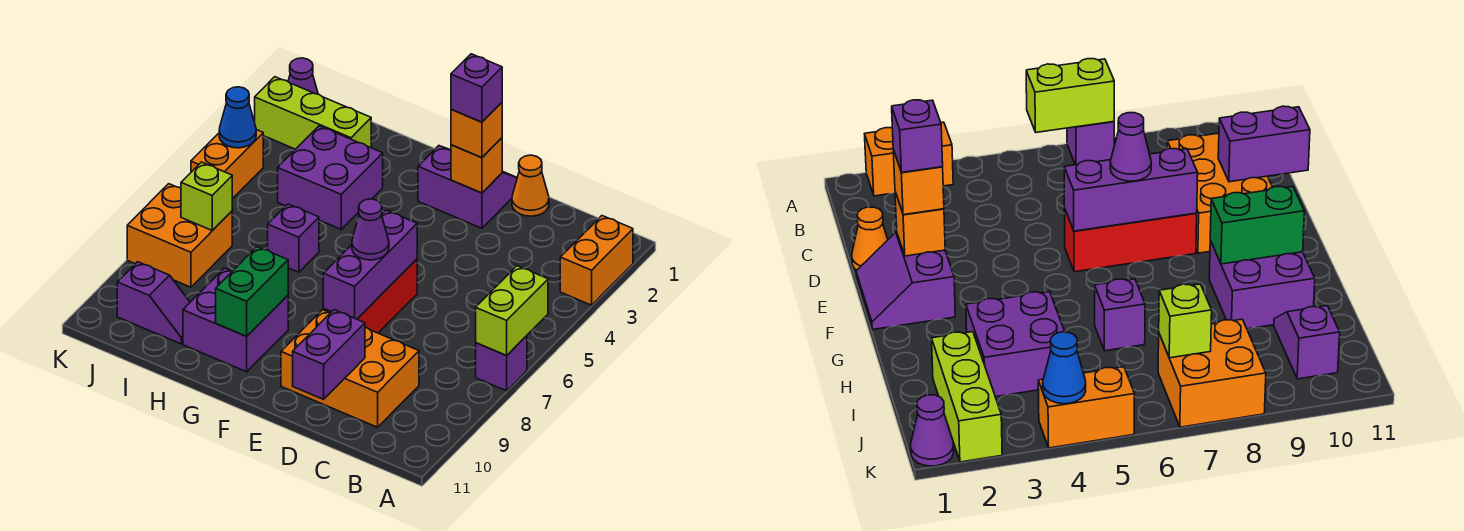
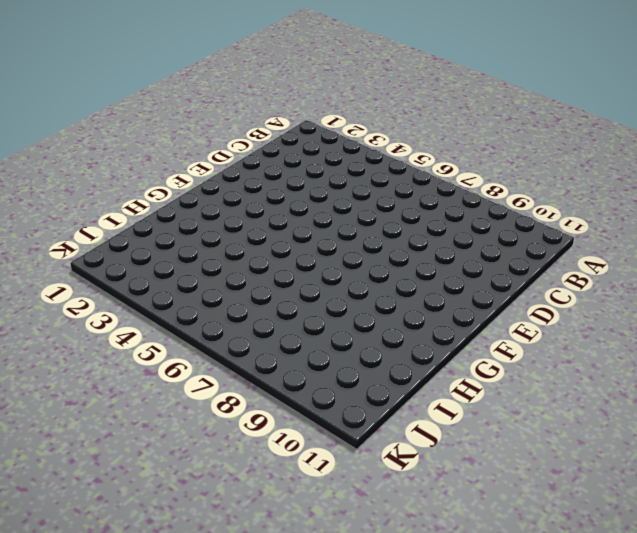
none -> orange 1x2 brick [560,216,633,305]
none -> purple 1x1 brick [476,336,527,391]
none -> orange 2x3 brick [281,310,419,427]

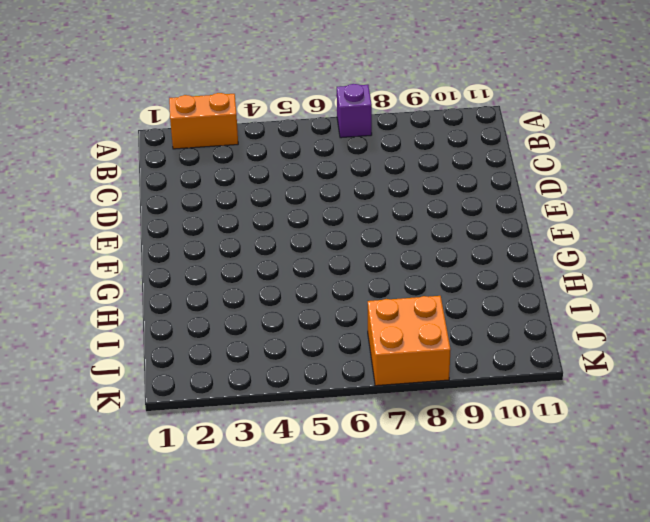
none -> orange 2x3 brick [281,310,419,427]
none -> orange 1x1 cone [512,155,549,216]
none -> purple 2x2 slope [418,146,517,228]

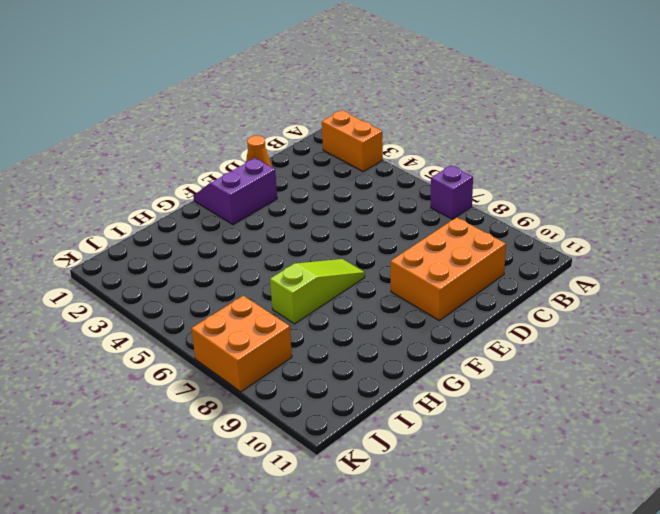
lime 1x3 slope [270,259,365,324] -> none
none -> red 1x3 brick [323,259,417,333]
none -> purple 2x2 brick [183,268,288,372]
none -> purple 2x2 brick [278,126,383,229]

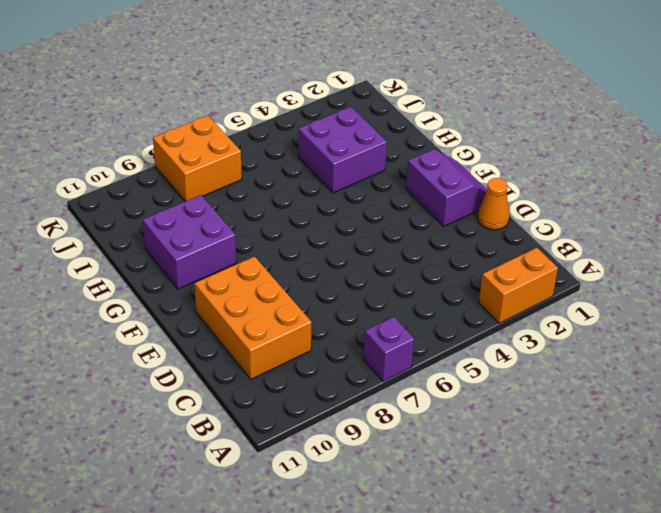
none -> red 1x3 brick [323,259,417,333]
none -> purple 1x1 brick [268,204,319,272]
none -> lime 1x3 brick [255,77,371,149]

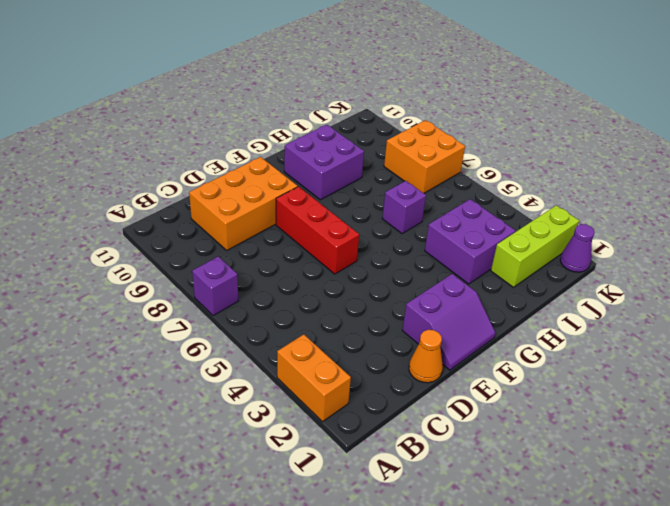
none -> purple 1x2 slope [117,262,190,344]
none -> orange 1x2 brick [191,130,263,199]
none -> lime 1x2 brick [476,266,548,356]

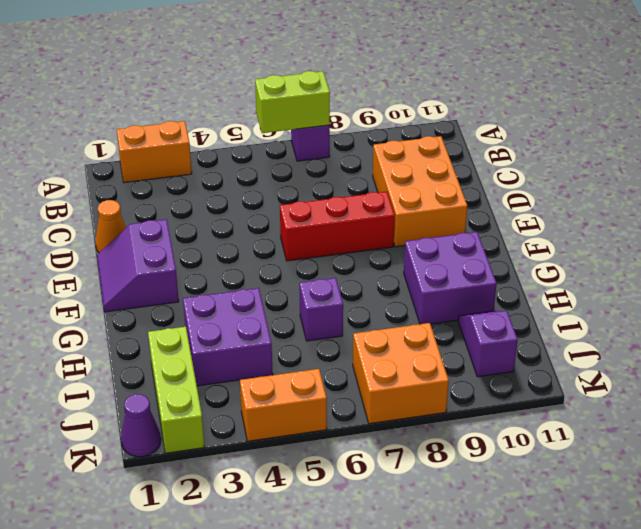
none -> purple 1x2 brick [293,310,365,399]
none -> orange 1x1 brick [451,138,502,193]
none -> purple 1x3 brick [323,210,417,319]

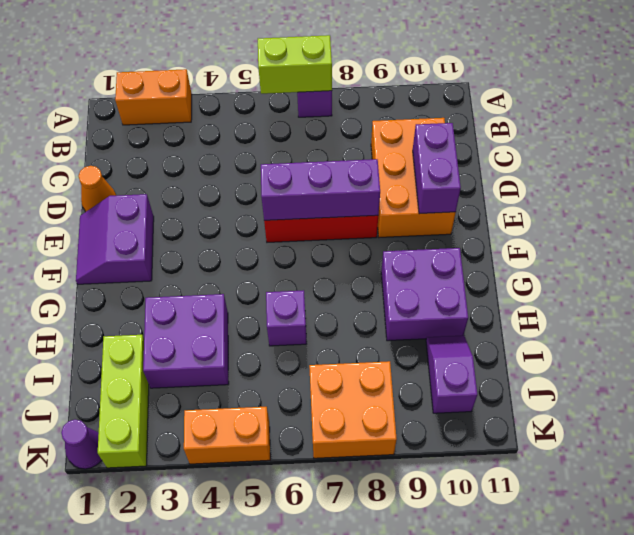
purple 1x2 brick [413,123,461,214] -> purple 1x2 brick turned to [293,310,365,399]
none -> orange 1x1 brick [451,138,502,193]
none -> green 1x2 brick [216,247,288,336]
none -> lime 1x1 brick [181,162,232,230]

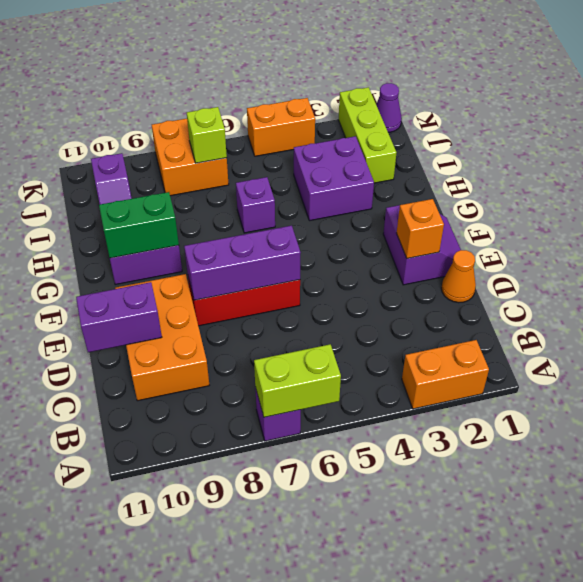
none -> blue 1x1 cone [219,87,256,148]
none -> orange 1x1 brick [451,103,502,157]
none -> purple 1x1 cone [352,199,389,260]

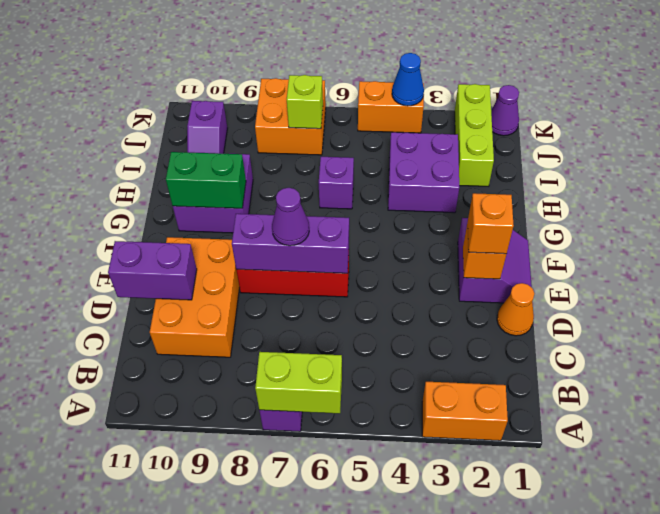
none -> purple 1x1 brick [451,54,502,122]

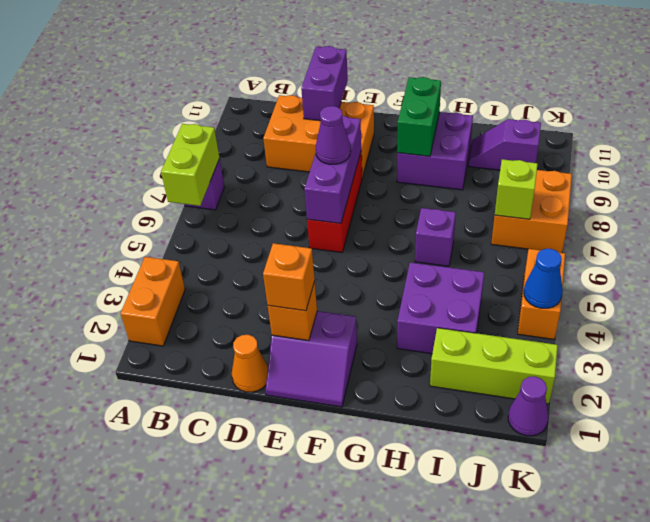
none -> purple 1x1 brick [451,54,502,122]

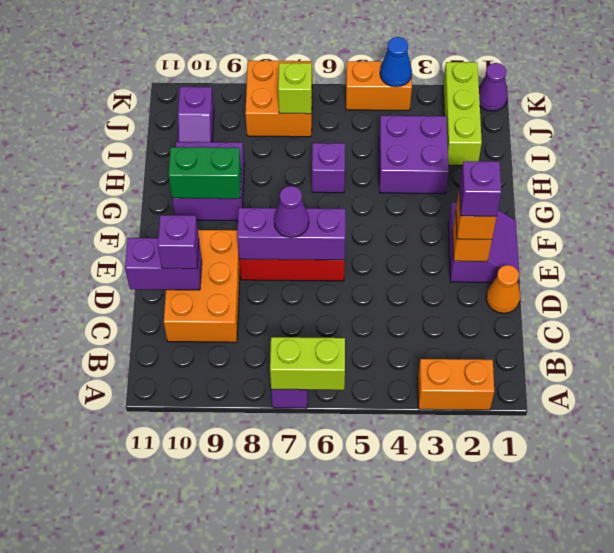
purple 1x1 brick [158,215,199,269] -> none

